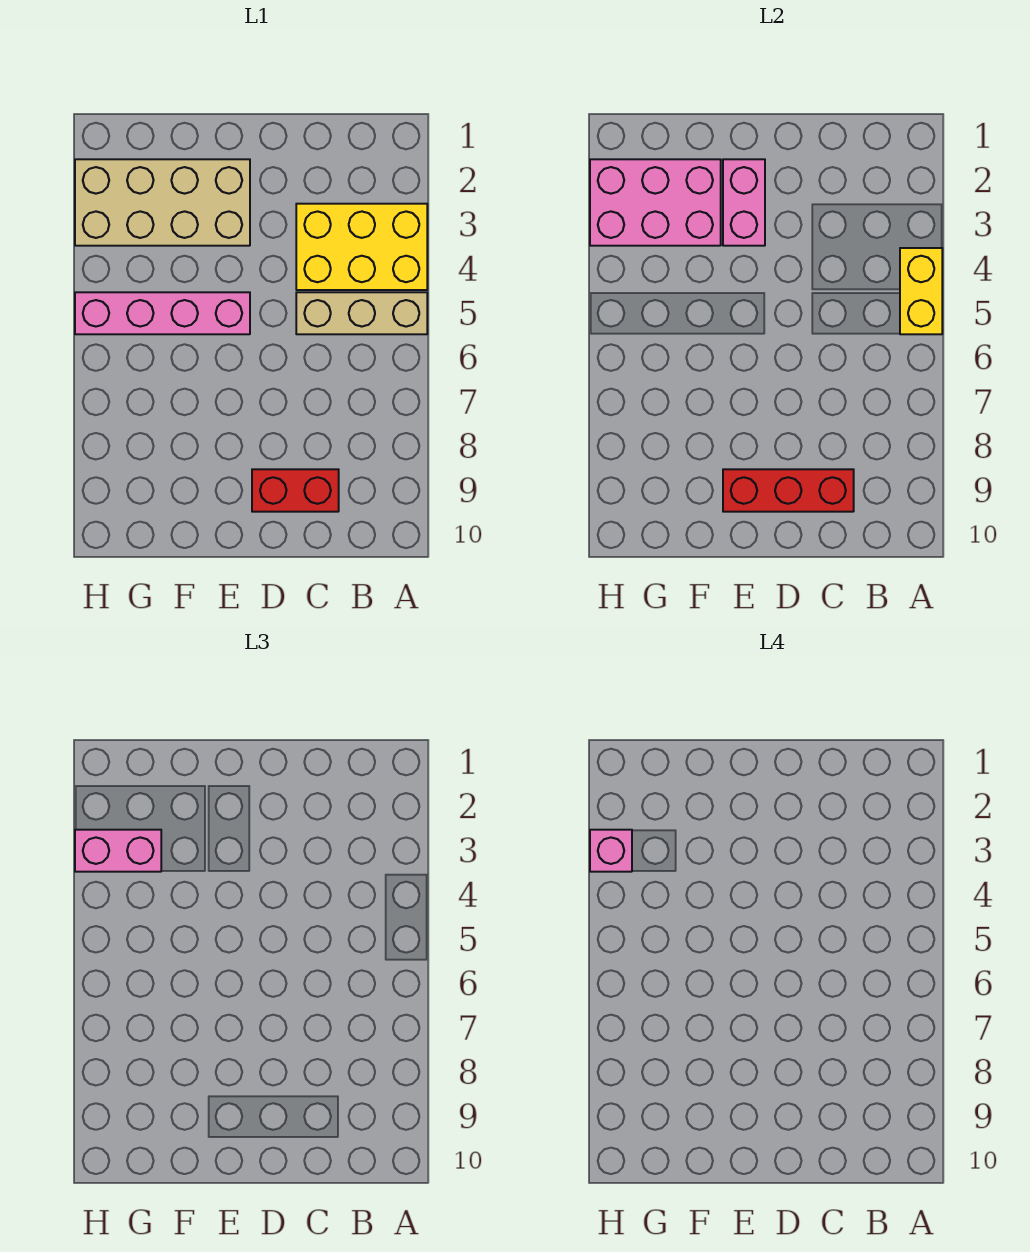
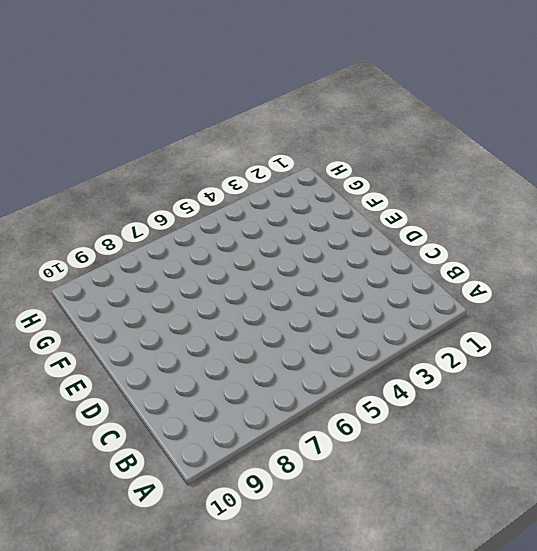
none -> yellow 2x3 brick [296,204,427,290]
none -> tan 1x3 brick [296,292,427,334]

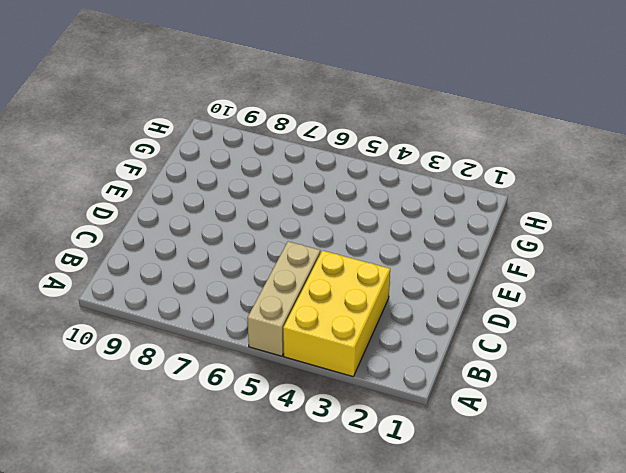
none -> red 1x2 brick [252,469,339,512]
none -> tan 2x4 brick [75,159,250,246]

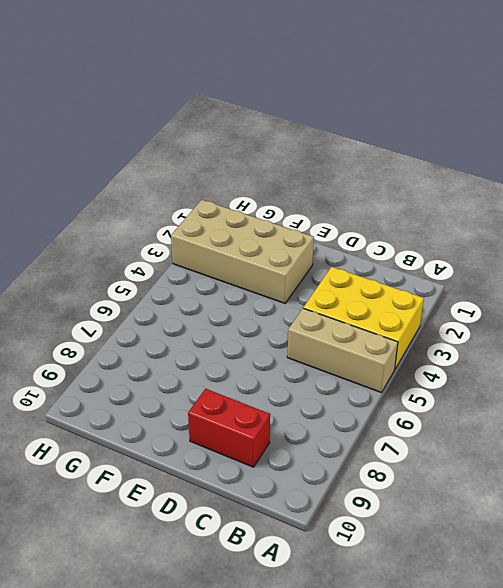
none -> pink 1x4 brick [75,292,250,334]
none -> yellow 1x2 brick [900,248,942,334]

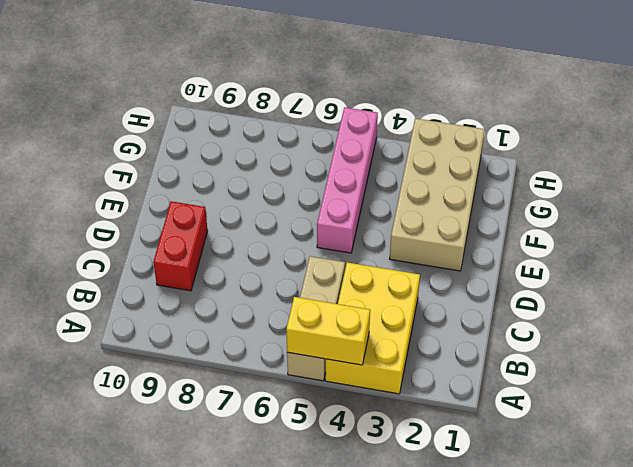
none -> red 1x3 brick [723,469,854,512]
none -> pink 1x2 brick [723,159,765,246]

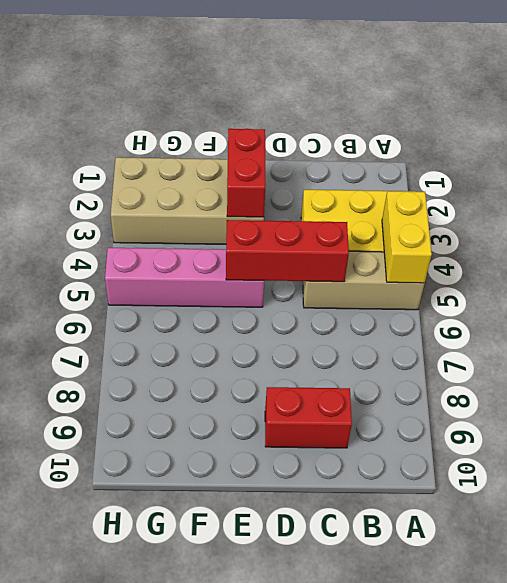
red 1x3 brick [226,220,349,282] -> red 1x3 brick moved to [723,469,854,512]
red 1x2 brick [227,129,265,217] -> pink 1x2 brick [723,159,765,246]
none -> pink 2x3 brick [590,159,721,246]
none -> pink 1x2 brick [75,830,161,872]

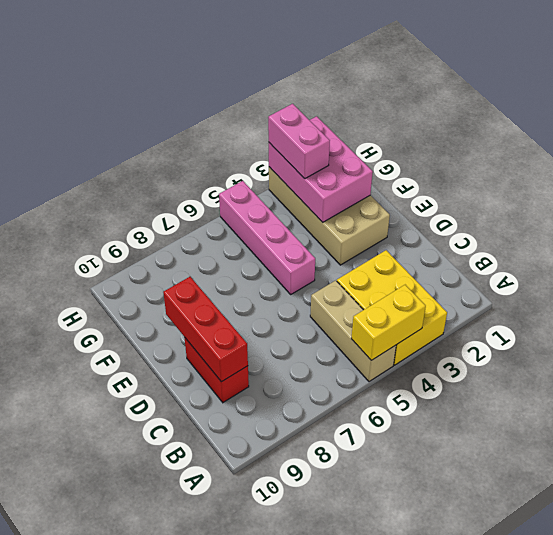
none -> pink 1x2 brick [723,159,765,246]
none -> pink 1x1 brick [590,830,632,872]

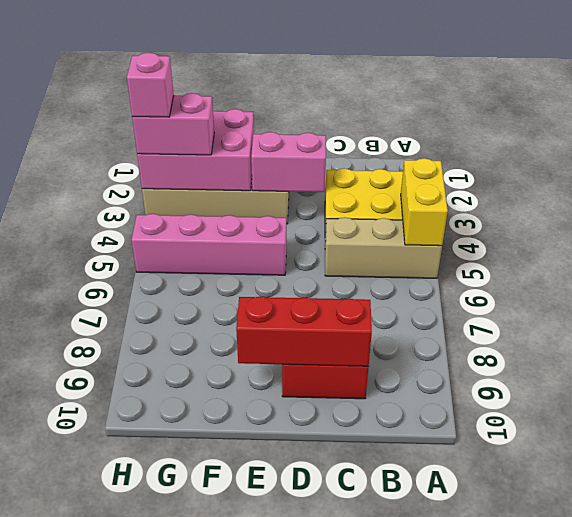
pink 1x2 brick [251,132,326,192] -> pink 1x2 brick turned to [723,159,765,246]

